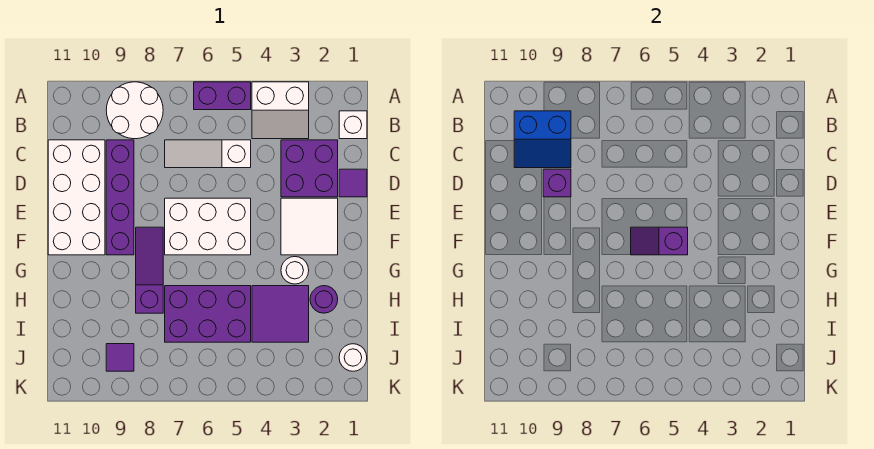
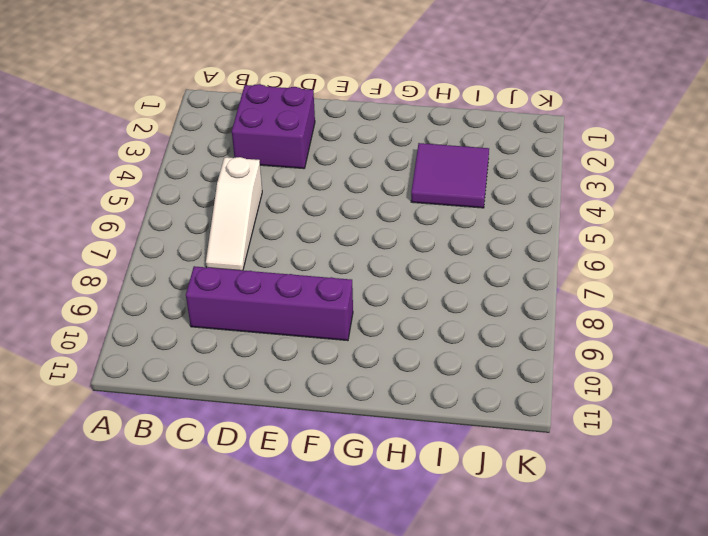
none -> white 2x2 slope [252,82,309,139]
none -> purple 1x2 brick [194,82,251,110]
none -> white 2x2 round brick [106,82,163,139]

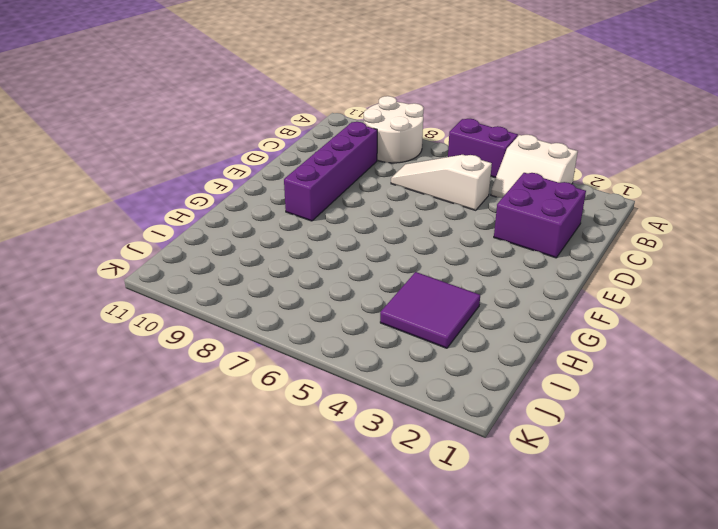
none -> white 1x1 brick [339,111,367,139]
none -> white 2x4 brick [48,140,105,255]
none -> purple 1x1 tile [339,169,367,197]

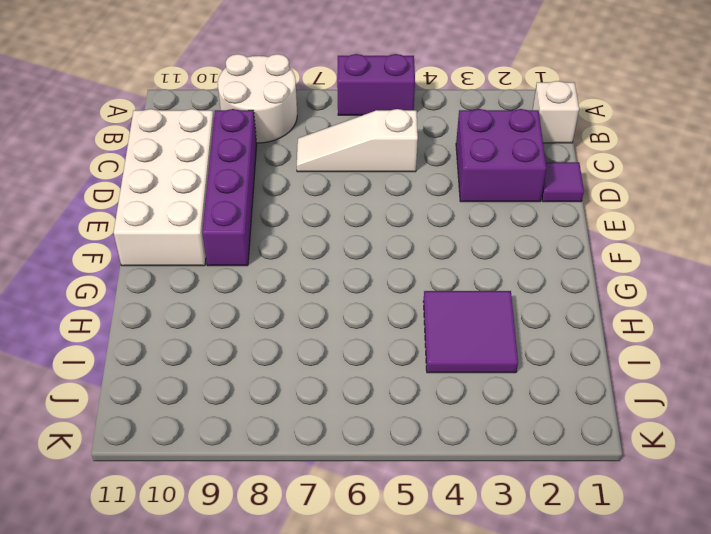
none -> white 2x2 slope [252,82,309,139]
none -> white 2x2 tile [281,198,338,255]
none -> white 2x3 brick [165,198,251,255]

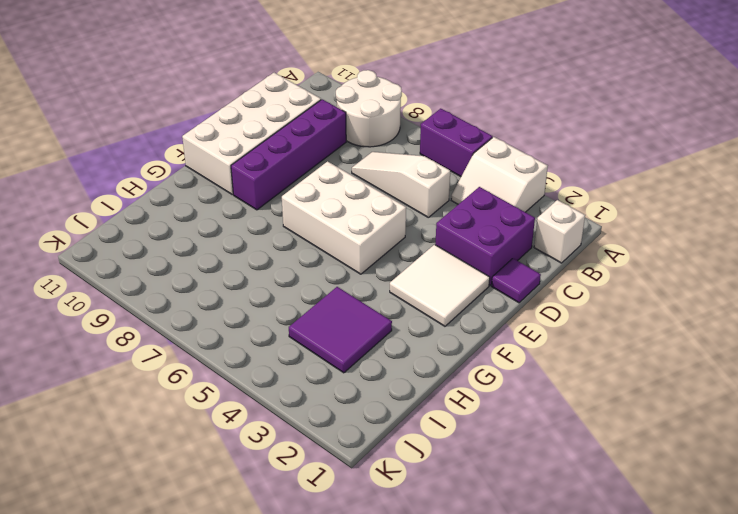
none -> purple 1x3 slope [136,227,163,313]
none -> white 1x1 round brick [281,257,309,284]
none -> purple 1x1 round brick [310,286,338,313]

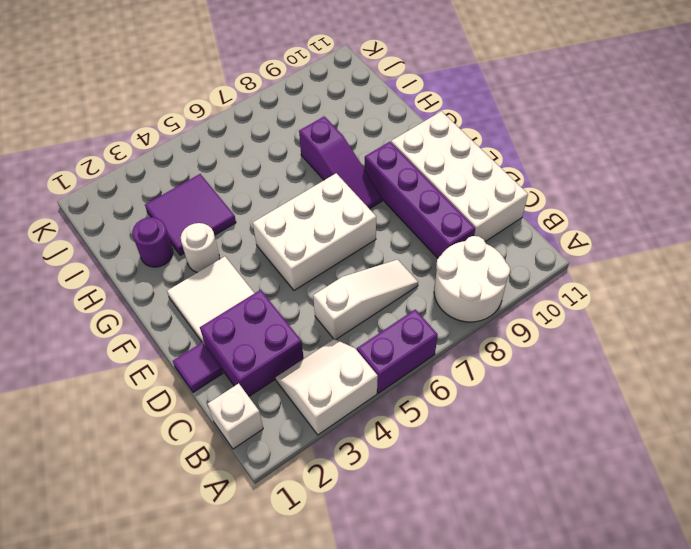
none -> purple 2x3 brick [165,286,251,342]
none -> white 1x1 round brick [339,344,367,371]
none -> purple 1x1 tile [106,344,134,371]

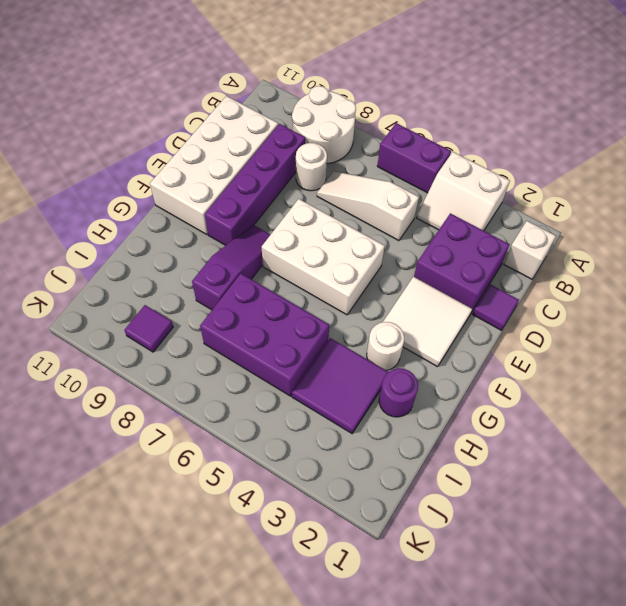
white 1x1 round brick [296,143,327,191] -> white 1x1 round brick moved to [339,344,367,371]
none -> blue 2x2 slope [514,111,571,168]
none -> purple 1x1 brick [543,169,571,197]
none -> purple 1x2 slope [631,227,688,255]

